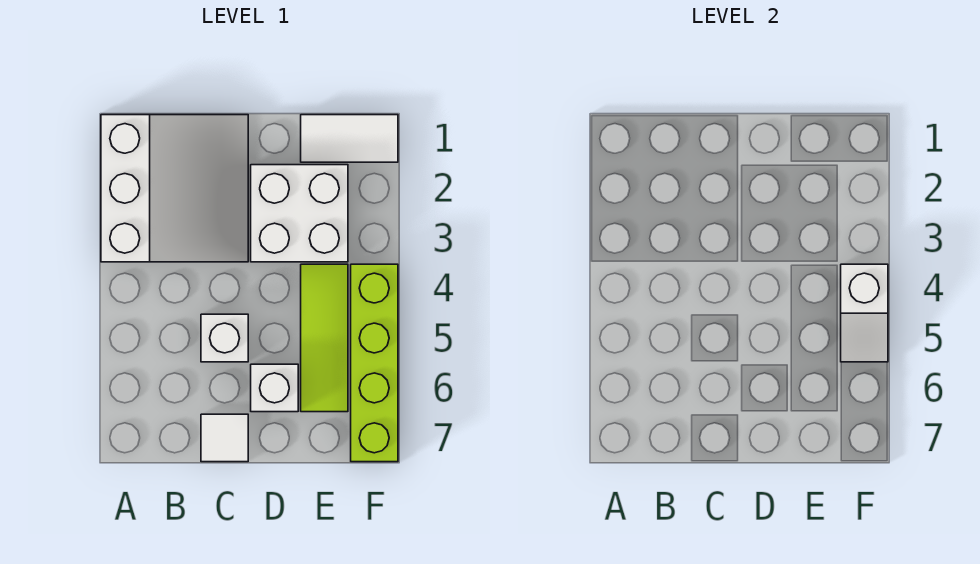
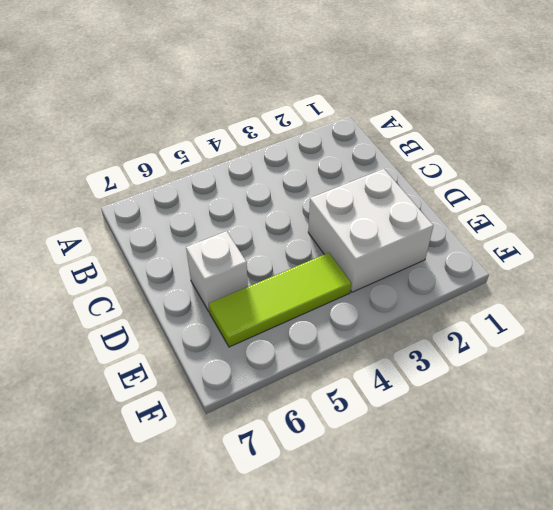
none -> white 3x3 slope [101,115,248,262]
none -> white 1x1 brick [201,314,248,362]

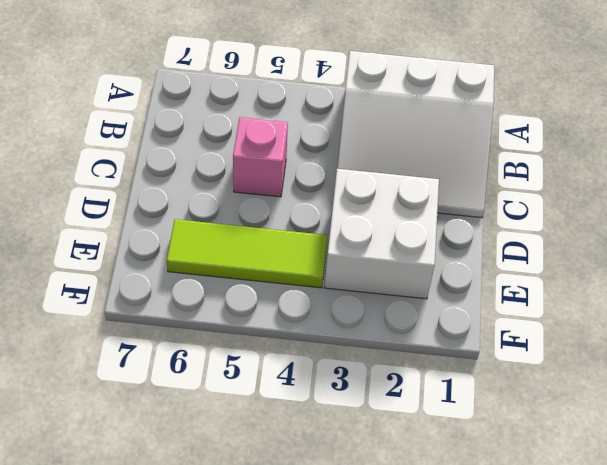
pink 1x1 brick [233,117,288,197] -> white 1x1 brick [201,314,248,362]
none -> white 1x1 tile [201,414,248,462]
none -> white 1x1 brick [251,364,298,412]

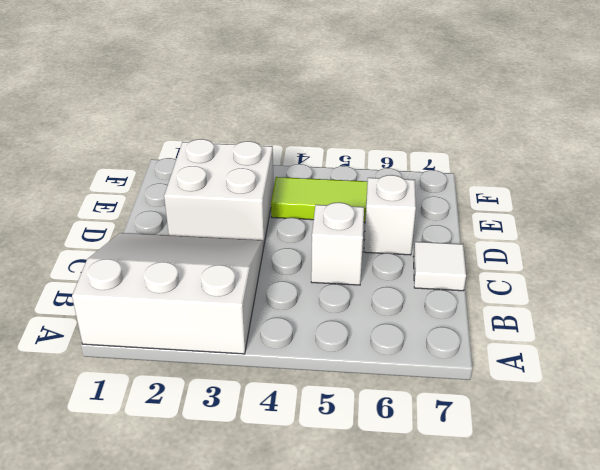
none -> white 1x2 tile [301,115,398,162]
none -> lime 1x4 brick [351,264,398,462]

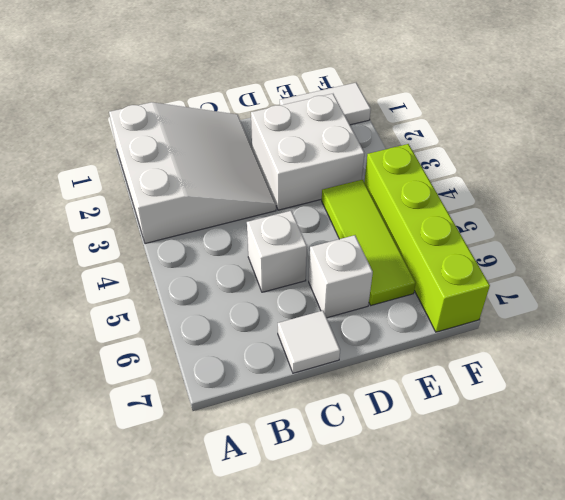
none -> white 1x2 slope [841,264,888,362]

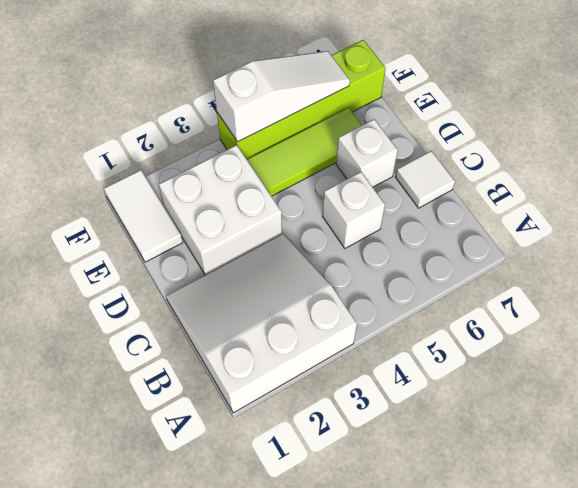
white 1x3 slope [213,51,350,142] -> white 1x2 slope [841,264,888,362]

